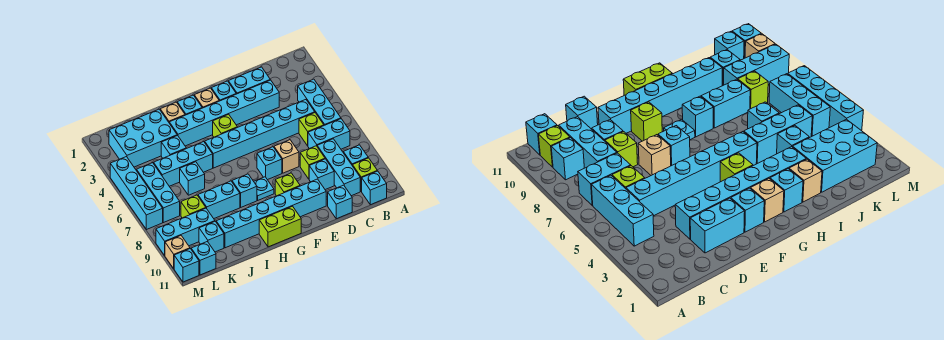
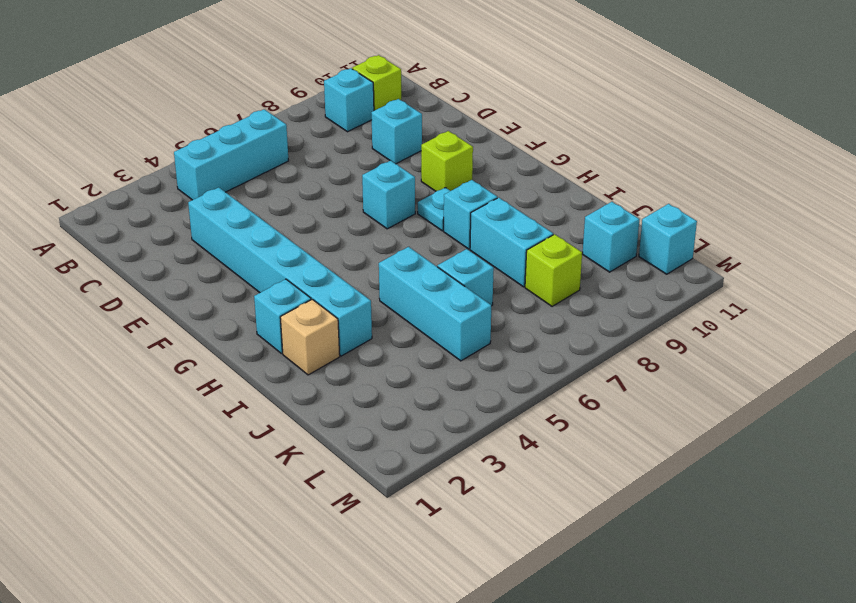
none -> cyan 1x2 brick [308,119,350,149]
none -> cyan 1x1 brick [361,171,387,205]
none -> cyan 1x6 brick [205,100,315,168]
none -> lime 1x1 brick [299,113,324,146]

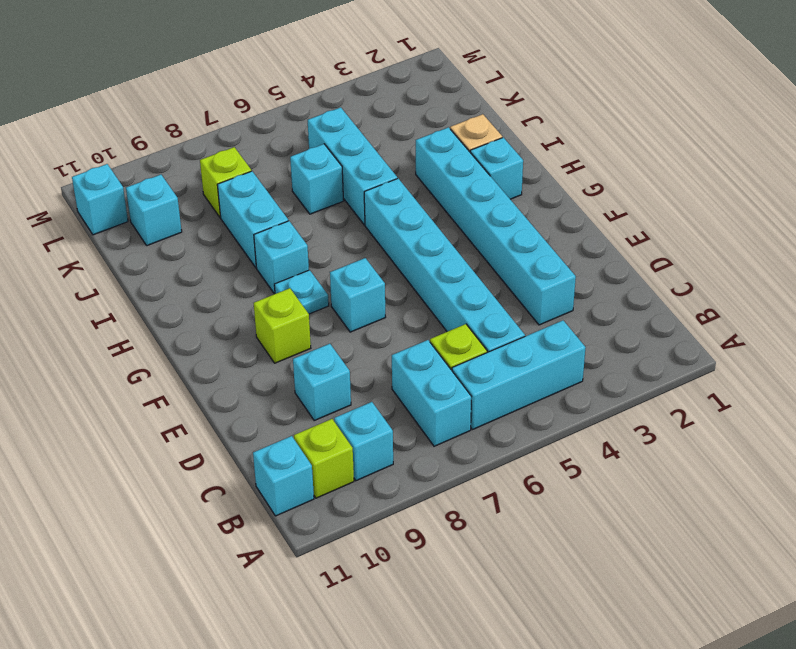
none -> cyan 1x3 brick [317,139,360,196]
none -> cyan 1x2 brick [228,67,270,94]
none -> lime 1x1 brick [300,146,325,179]
none -> cyan 1x1 brick [328,185,352,219]

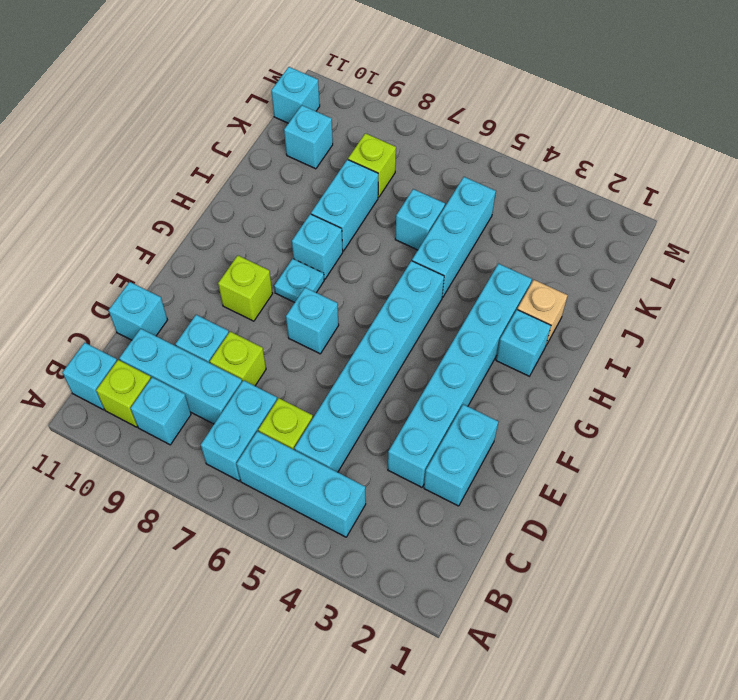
none -> tan 1x1 brick [274,140,299,173]
none -> cyan 1x6 brick [216,179,326,248]
none -> cyan 1x1 brick [211,81,236,101]
none -> tan 1x1 brick [194,88,219,108]

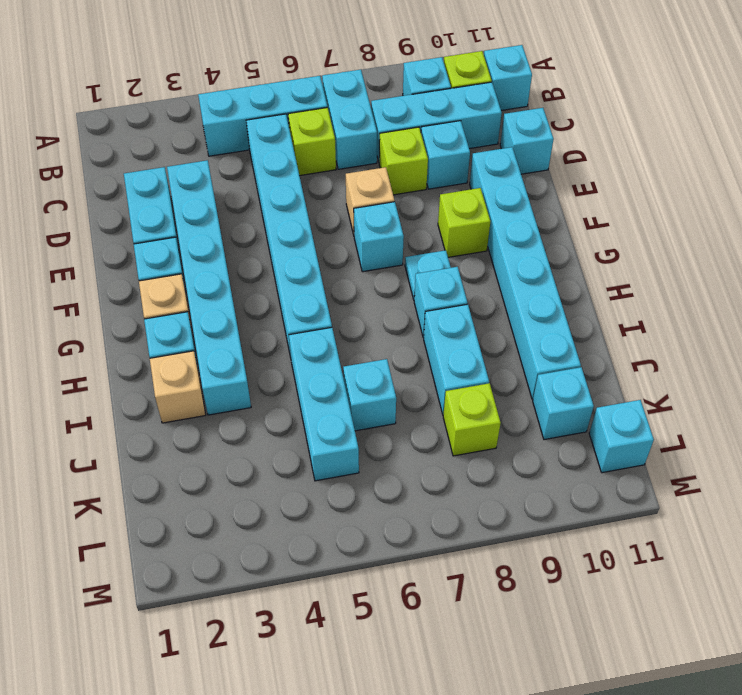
none -> lime 1x1 brick [213,114,237,137]
none -> lime 1x2 brick [259,206,301,247]
none -> cyan 2x3 brick [109,109,177,167]
none -> cyan 1x1 brick [161,135,186,158]

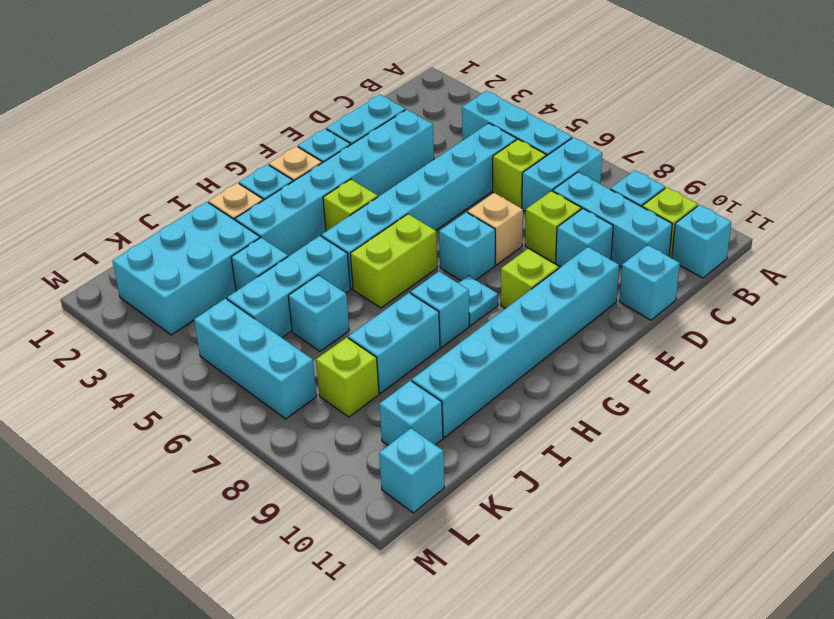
lime 1x2 brick [350,214,437,308] -> lime 1x2 brick moved to [259,206,301,247]
none -> cyan 1x3 brick [156,208,215,256]
none -> cyan 1x4 brick [110,157,163,230]
none -> tan 1x1 brick [165,236,190,269]
none -> cyan 1x1 brick [174,249,199,282]

